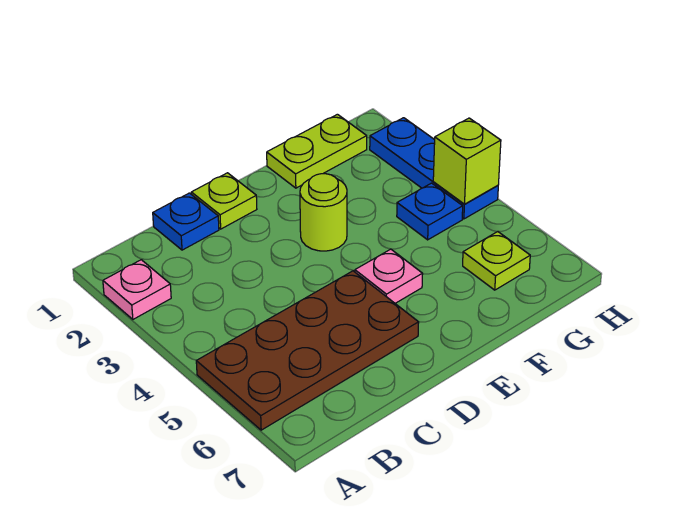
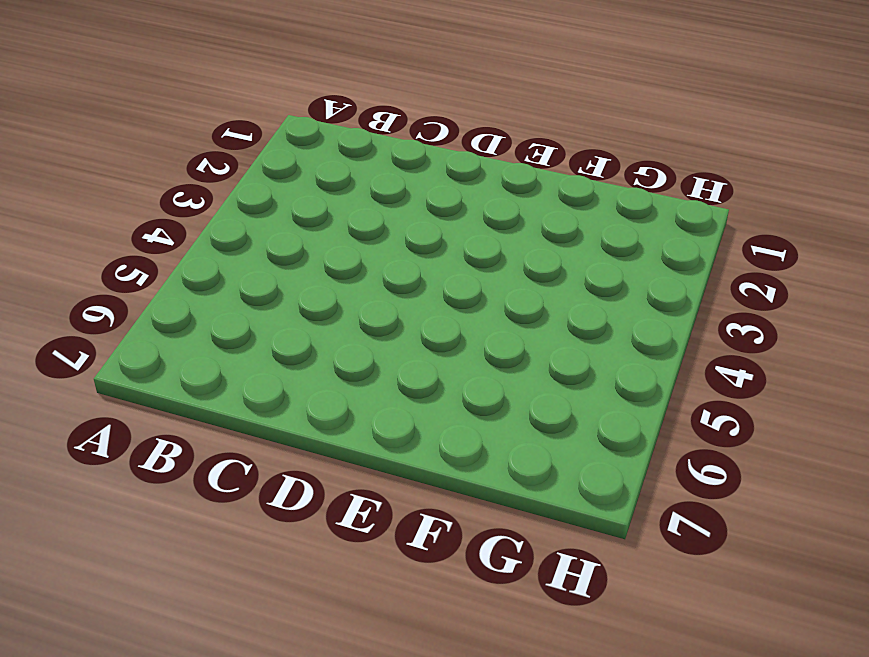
none -> pink 1x1 plate [103,260,171,319]
none -> brown 2x4 plate [196,271,419,430]

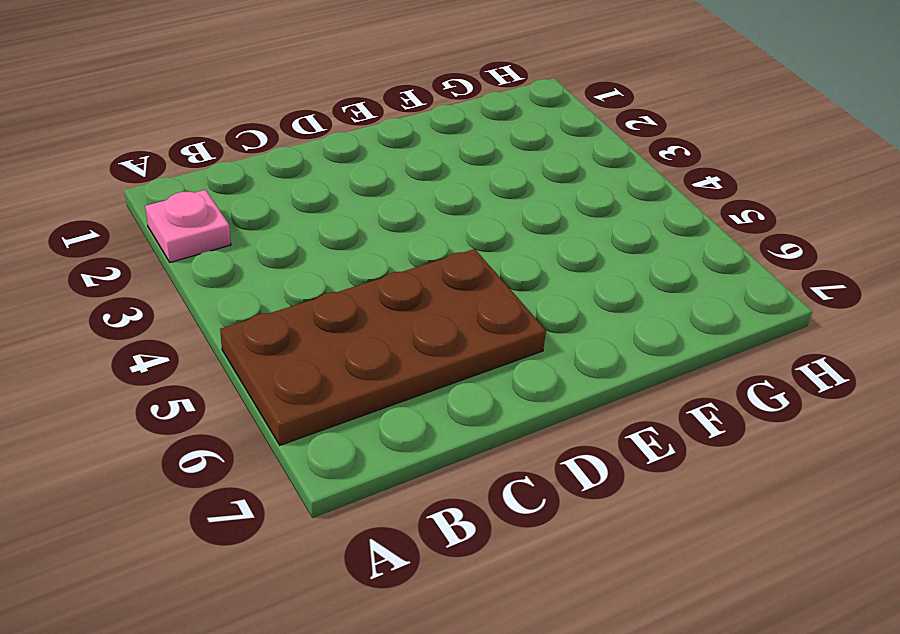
none -> blue 1x1 plate [153,193,219,250]
none -> lime 1x1 plate [191,173,257,229]

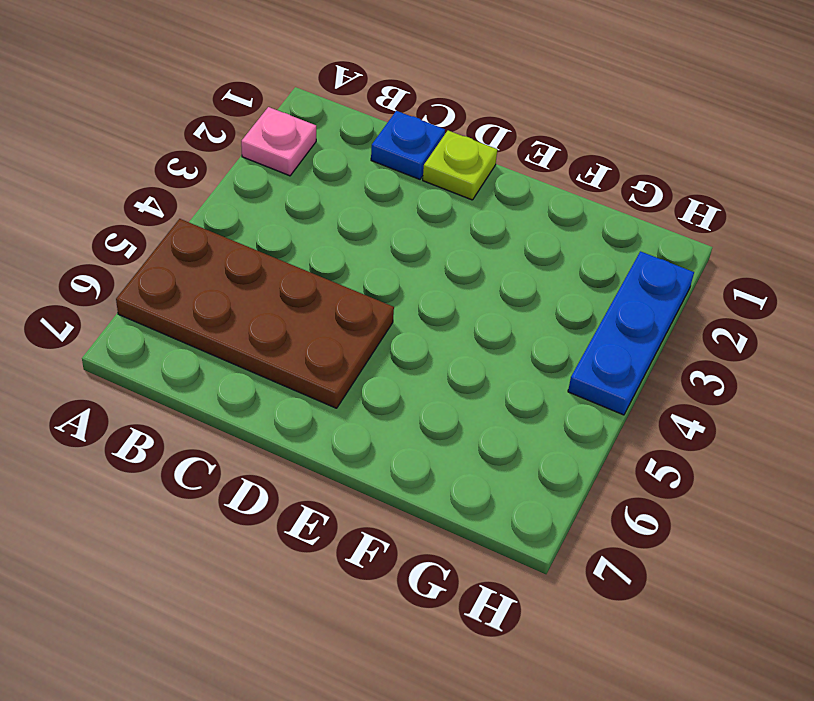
none -> lime 1x1 round brick [300,174,347,251]
none -> pink 1x1 plate [355,249,423,303]

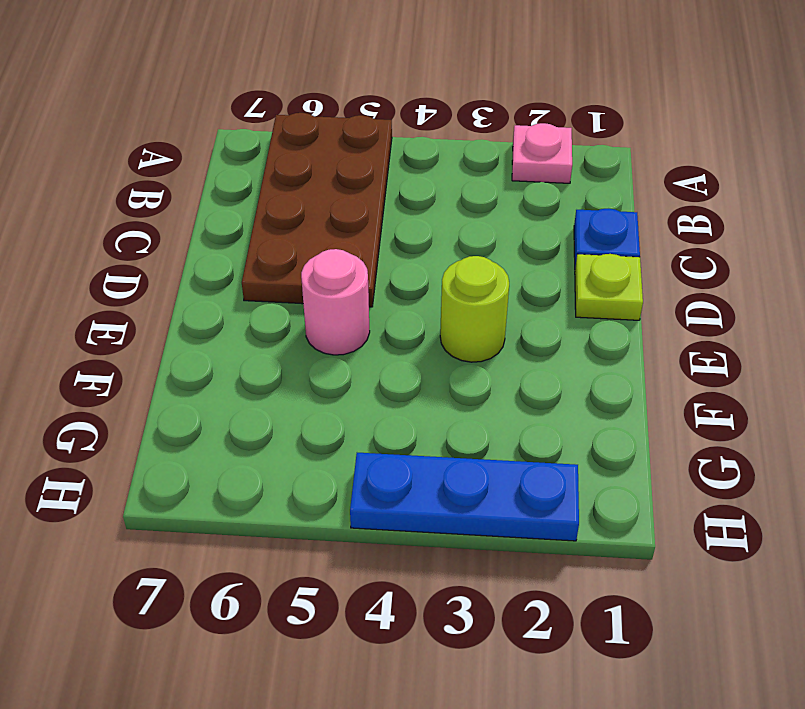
pink 1x1 round brick [301,249,370,355] -> pink 1x1 plate [355,249,423,303]
none -> lime 1x2 plate [267,114,367,188]
none -> blue 1x1 plate [397,183,463,240]

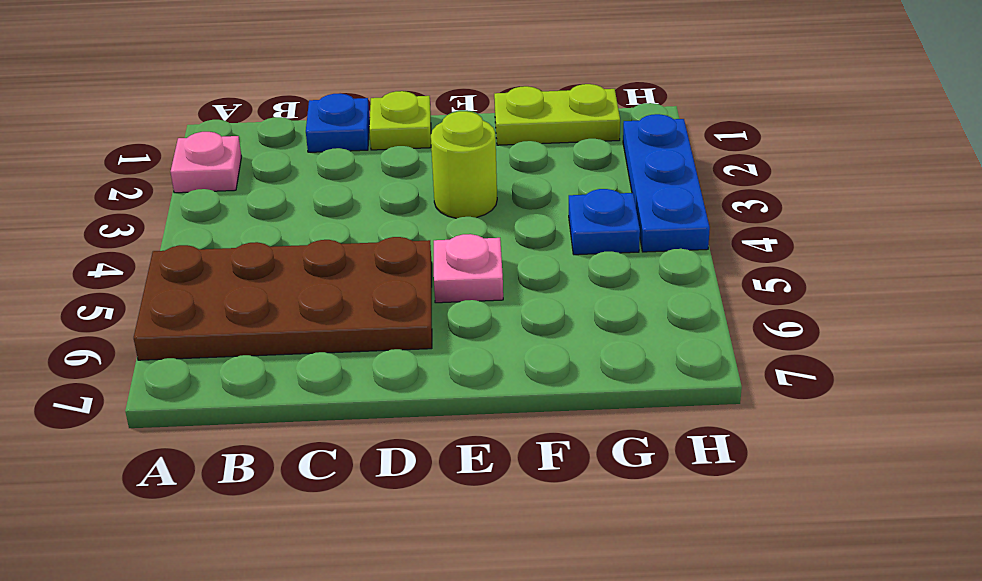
none -> lime 1x1 plate [463,231,530,290]
none -> lime 1x1 brick [433,118,501,204]

